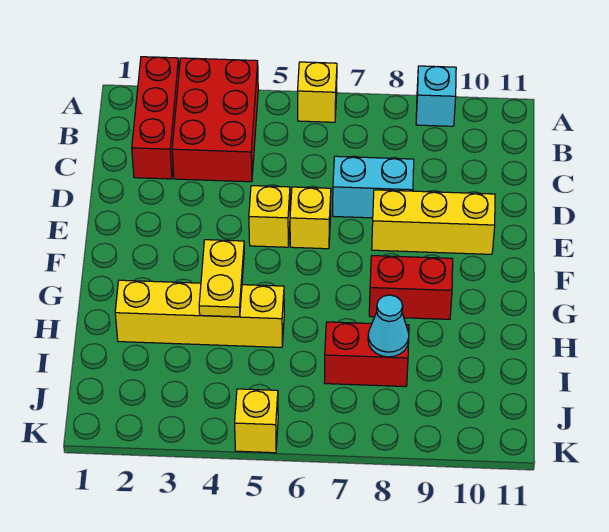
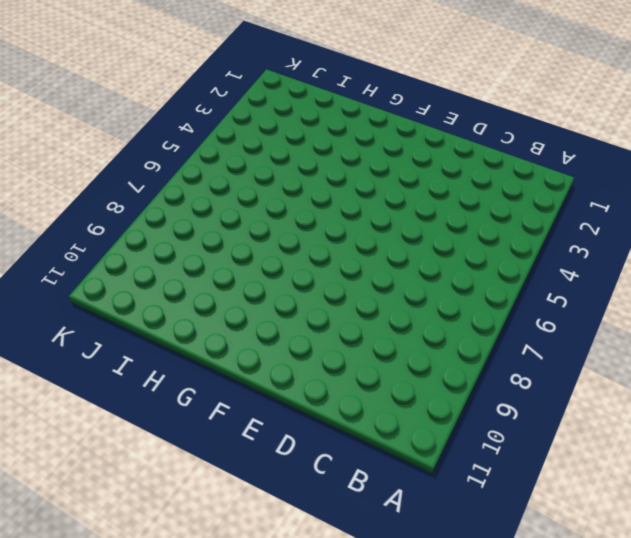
none -> red 1x3 brick [132,57,179,179]
none -> red 2x3 brick [172,58,258,182]
none -> yellow 1x1 brick [298,62,337,122]

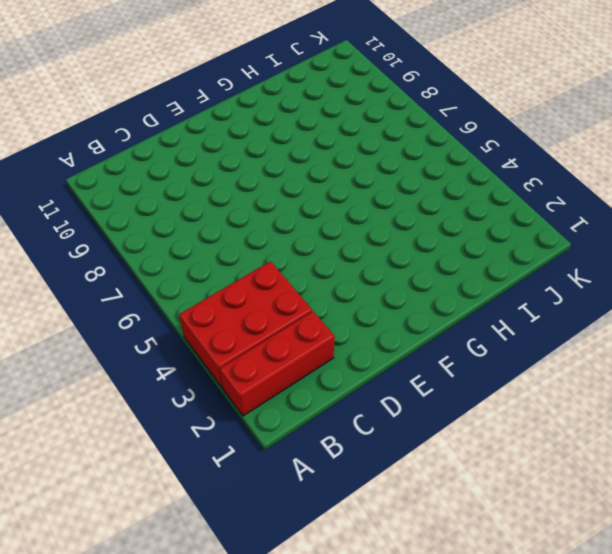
none -> yellow 1x1 brick [298,62,337,122]
none -> cyan 1x1 brick [416,66,456,126]
none -> cyan 1x2 brick [333,156,414,218]

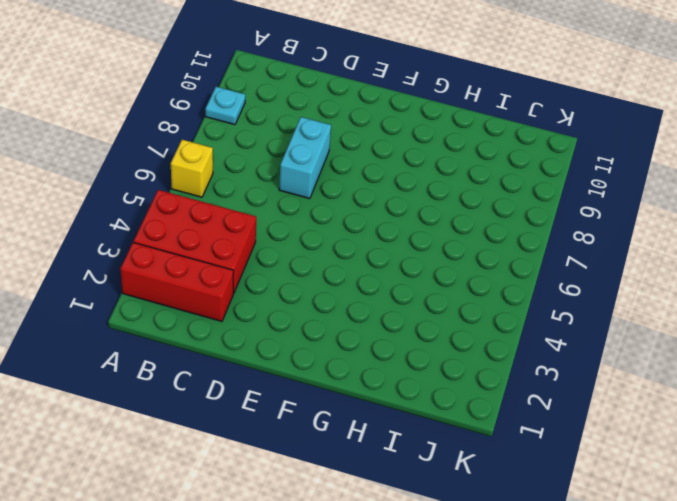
cyan 1x1 plate [205,87,245,125] -> cyan 1x1 brick [416,66,456,126]
none -> yellow 1x1 brick [249,186,290,247]
none -> yellow 1x1 brick [290,187,331,249]
none -> yellow 1x3 brick [372,190,495,254]

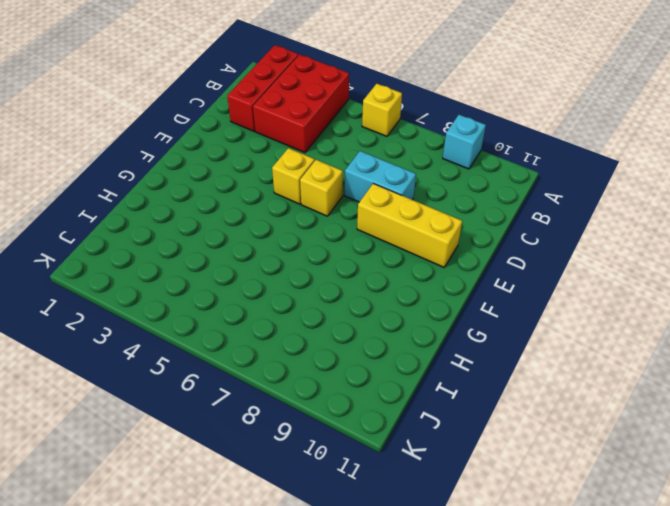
none -> red 1x2 brick [369,256,453,319]
none -> yellow 1x4 brick [115,280,284,347]
none -> red 1x2 brick [324,322,409,387]

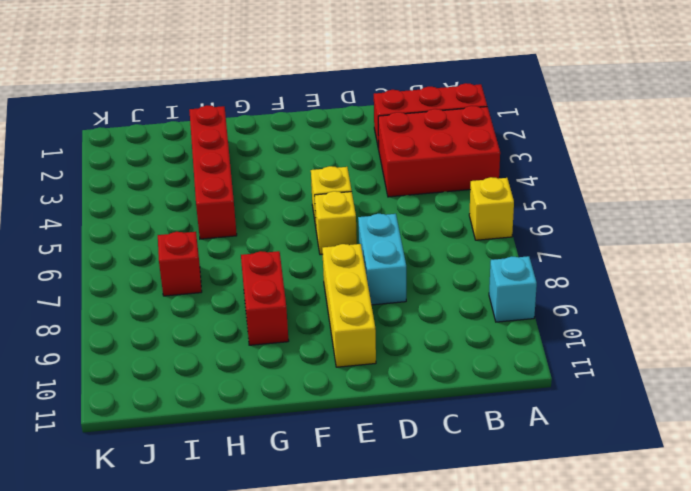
red 1x4 brick [189,106,237,239] -> yellow 1x4 brick [115,280,284,347]
red 1x1 brick [158,232,202,296] -> red 1x2 brick [324,322,409,387]
none -> yellow 1x1 brick [235,389,278,453]
none -> yellow 1x2 plate [199,240,244,317]
none -> cyan 1x1 cone [368,295,409,357]

